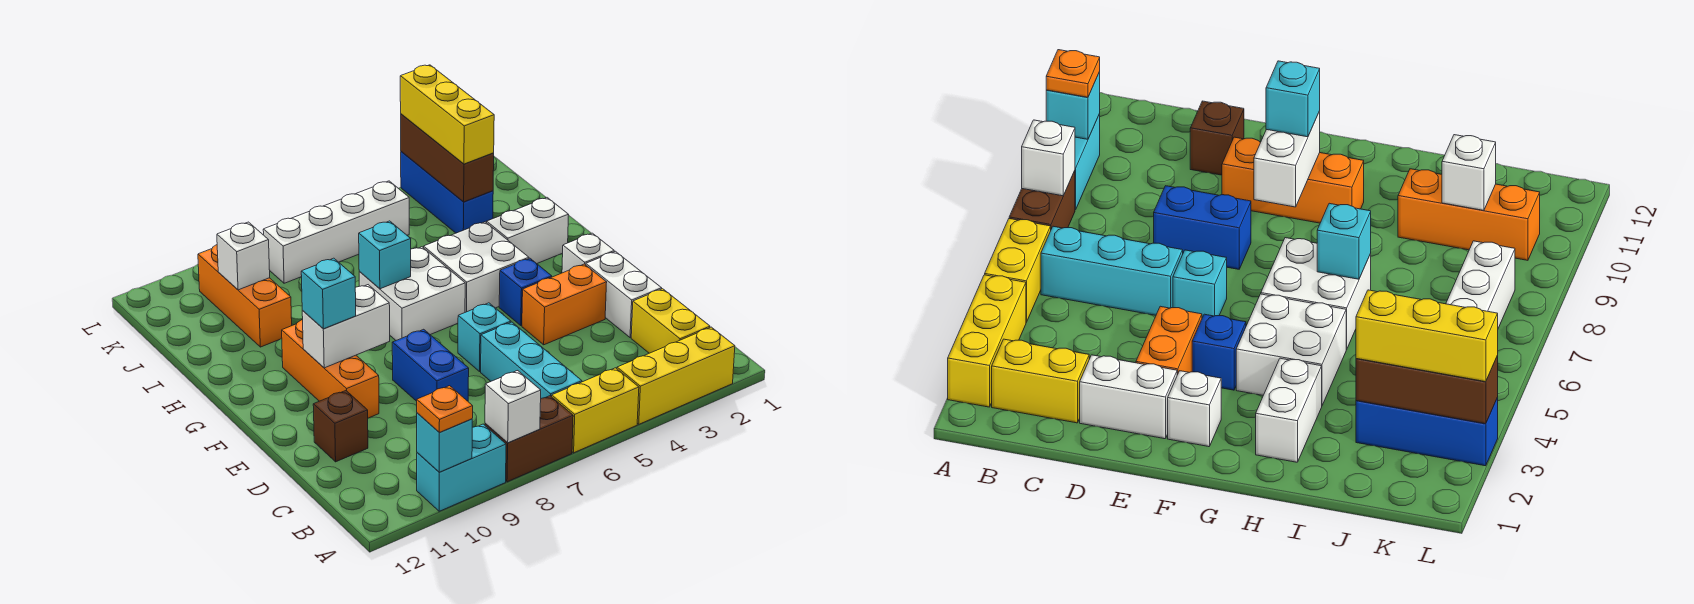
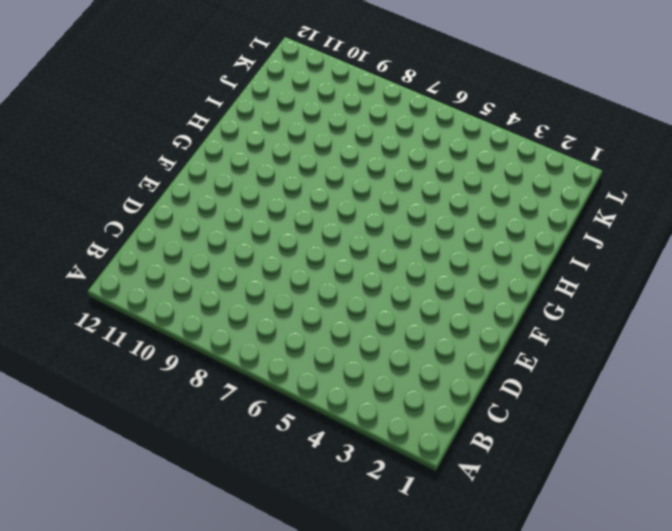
none -> yellow 1x3 brick [617,327,735,424]
none -> yellow 1x2 brick [552,368,639,453]
none -> brown 1x2 brick [485,396,573,482]

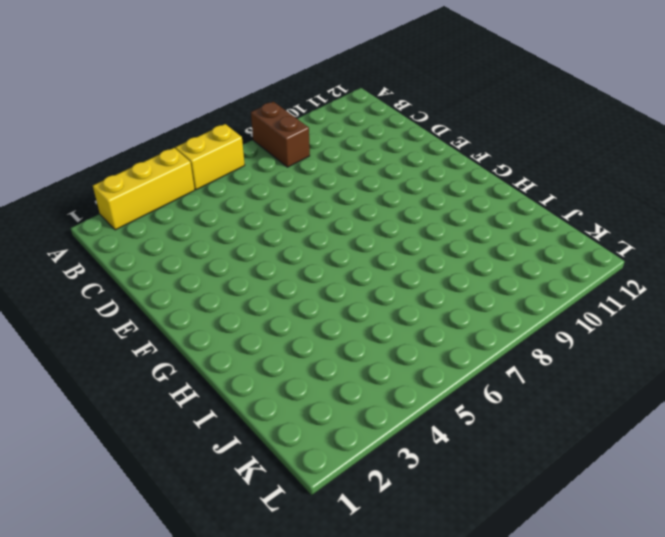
brown 1x2 brick [251,102,310,167] -> brown 1x2 brick turned to [485,396,573,482]
none -> cyan 1x2 brick [417,424,506,511]
none -> yellow 1x2 brick [631,289,710,353]
none -> cyan 1x3 brick [481,322,582,398]

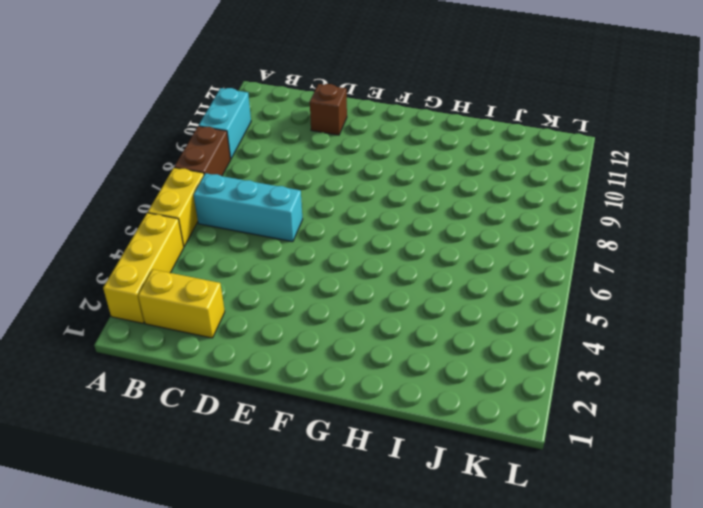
none -> white 1x2 brick [586,251,662,338]
none -> blue 1x2 brick [392,329,469,401]
none -> orange 1x2 brick [522,264,607,345]

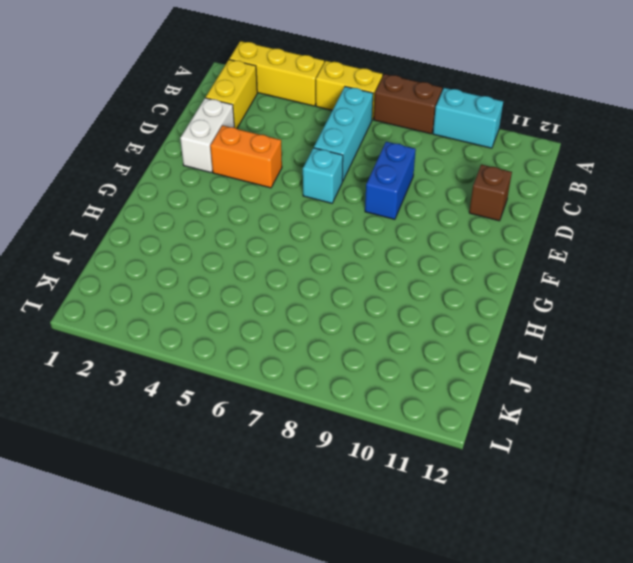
none -> orange 1x3 brick [282,320,379,418]
none -> white 1x1 brick [562,233,614,273]
none -> blue 1x1 brick [499,258,552,326]

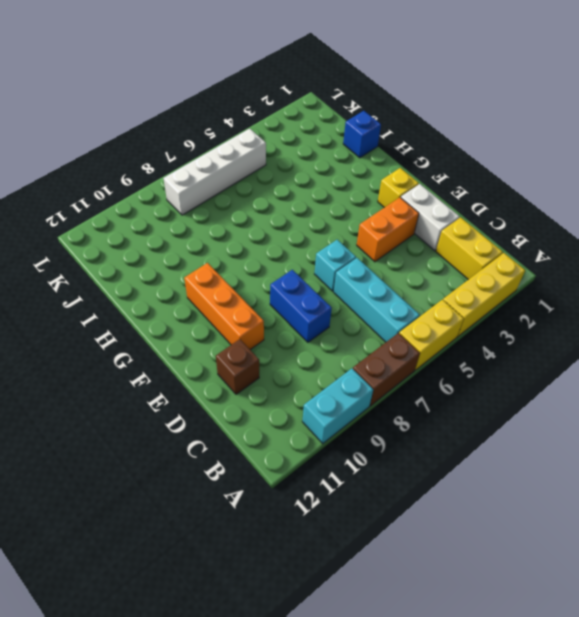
yellow 1x1 brick [378,168,419,208] -> white 1x1 brick [562,233,614,273]
blue 1x1 brick [343,111,381,158] -> blue 1x1 brick moved to [499,258,552,326]
none -> white 2x2 brick [424,222,529,312]
none -> white 2x2 brick [359,247,465,340]
none -> white 1x2 brick [487,198,569,264]

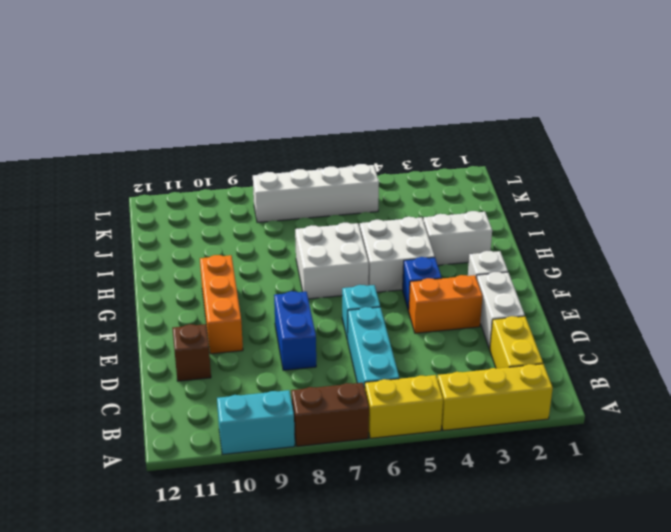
none -> orange 1x3 brick [198,245,292,347]
none -> blue 1x3 brick [401,152,493,233]
none -> white 1x1 brick [485,371,541,443]

